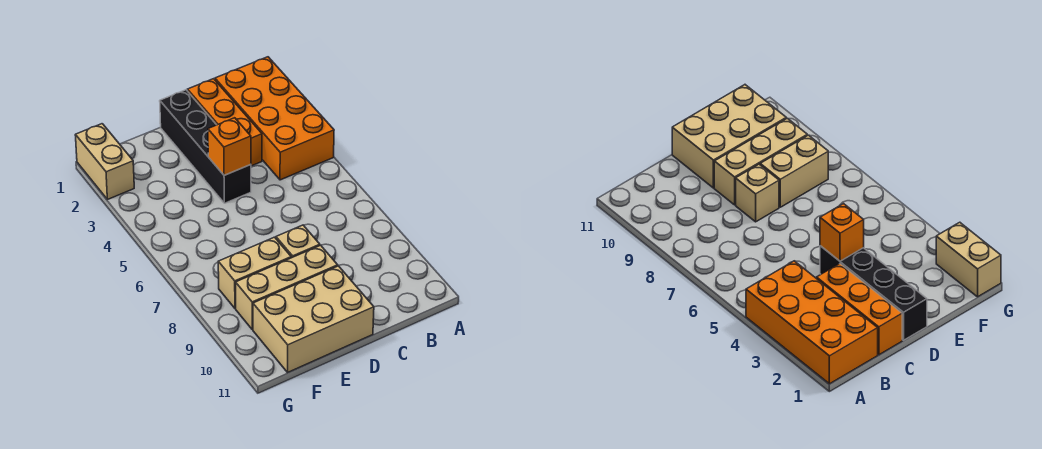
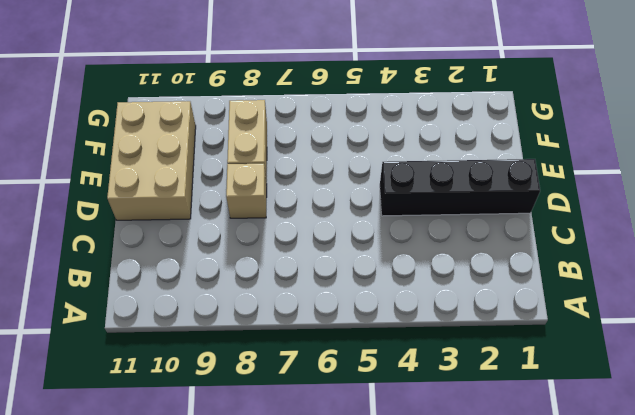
none -> orange 2x4 brick [215,57,334,180]
none -> orange 1x3 brick [188,79,262,166]

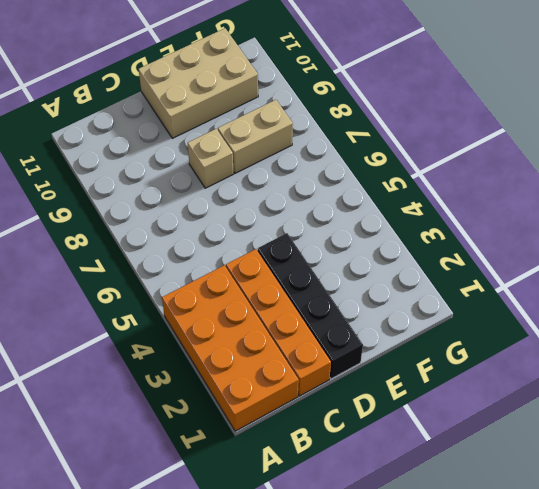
orange 1x4 brick [226,249,331,396] -> orange 1x3 brick [188,79,262,166]
none -> tan 1x3 brick [236,245,338,330]
none -> tan 1x2 brick [75,124,134,200]

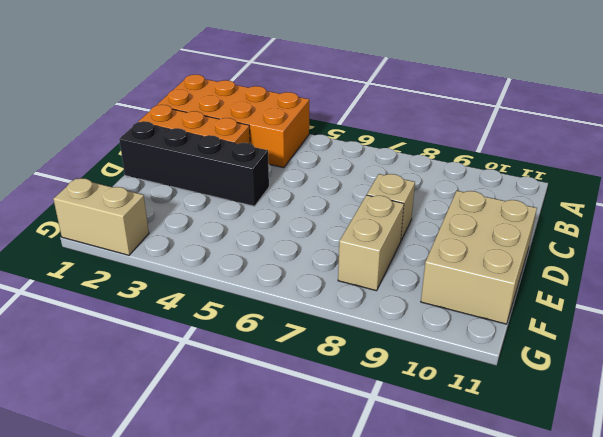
none -> tan 1x3 brick [236,245,338,330]
none -> orange 1x1 brick [208,118,251,175]

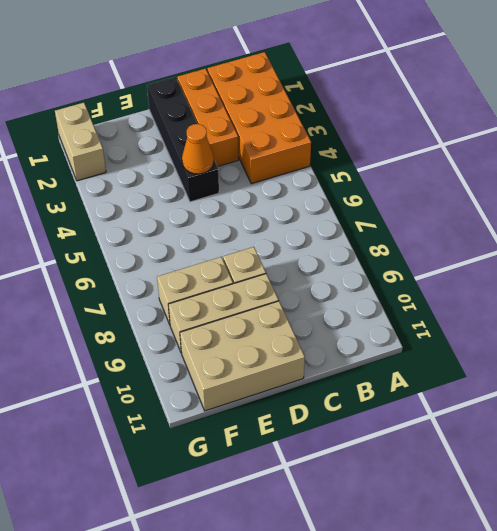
orange 1x1 cone [182,124,214,174] -> orange 1x1 brick [208,118,251,175]

